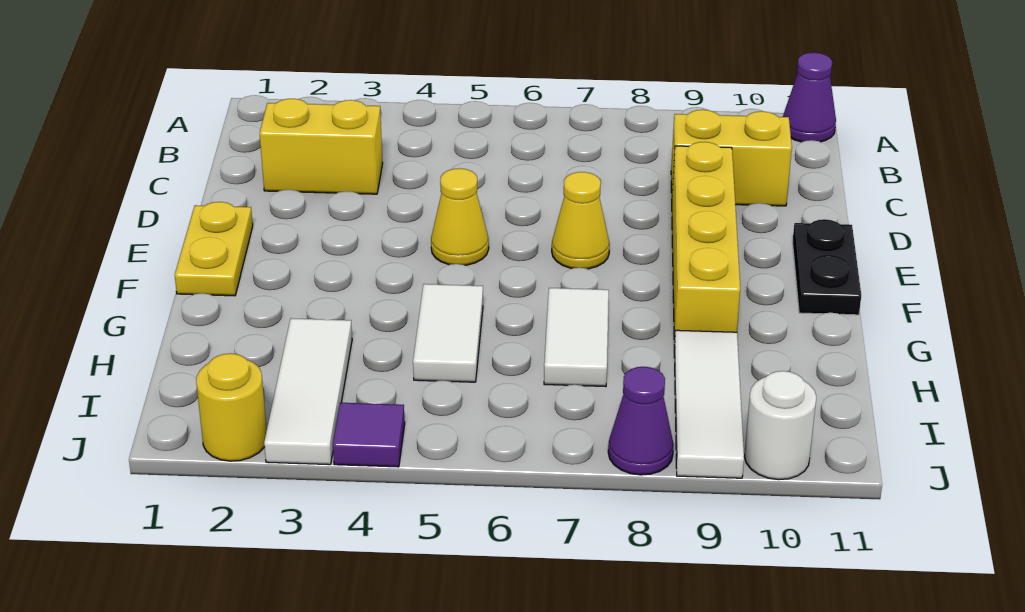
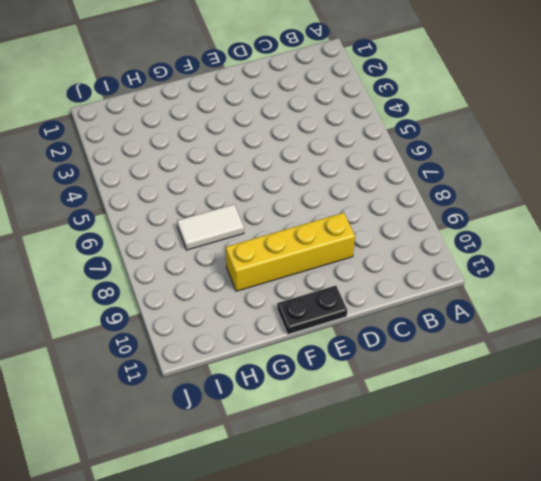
none -> purple 1x1 cone [783,52,836,142]
none -> yellow 1x2 brick [260,99,383,194]
none -> yellow 1x2 brick [671,110,792,206]

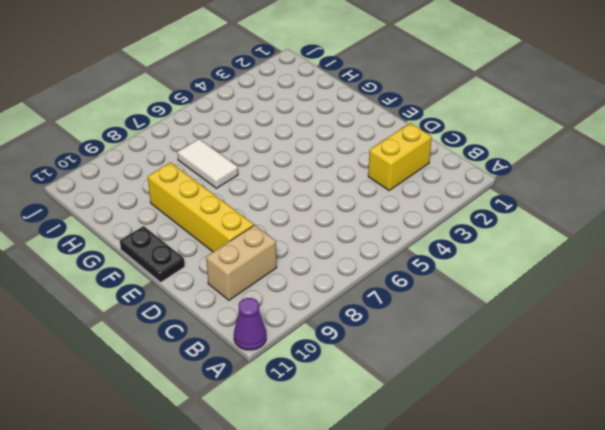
tan 1x2 brick [206,225,277,300] -> yellow 1x2 brick [671,110,792,206]
none -> yellow 1x2 plate [175,202,253,296]
none -> yellow 1x1 cone [431,168,489,265]
none -> yellow 1x1 cone [552,172,610,269]

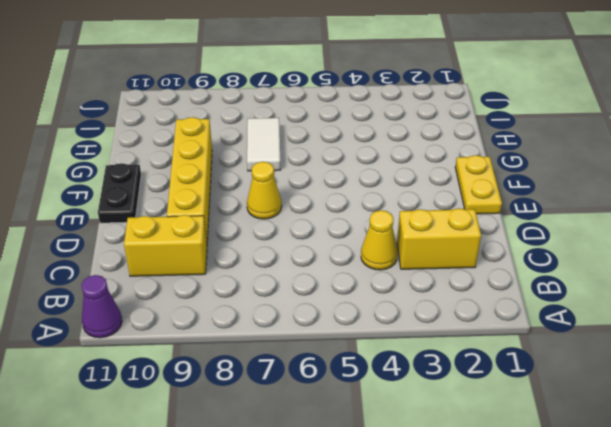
yellow 1x1 cone [361,210,397,270] -> yellow 1x1 cone moved to [431,168,489,265]
none -> white 1x2 tile [413,284,483,382]
none -> white 1x3 tile [264,318,352,465]
none -> white 1x3 tile [674,330,744,478]

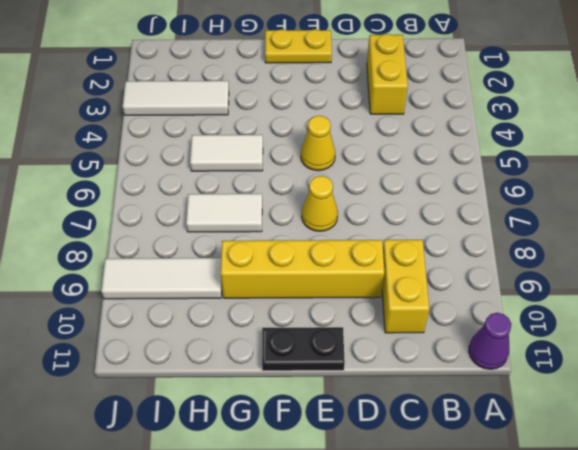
none -> yellow 1x1 round brick [196,354,267,461]
none -> purple 1x1 tile [333,403,405,467]
none -> purple 1x1 cone [608,367,674,475]

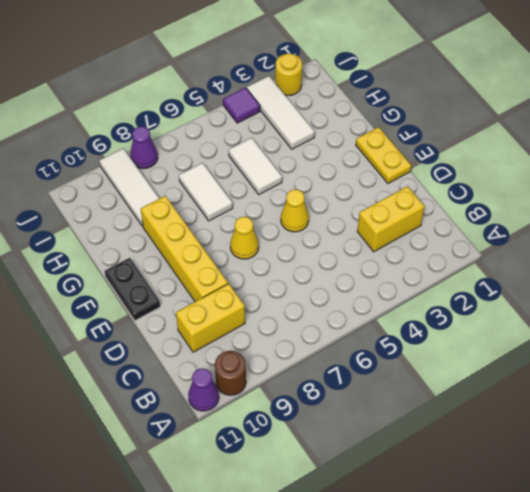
brown 1x1 round brick [215,351,246,395] -> none
none -> white 1x1 round brick [744,371,816,480]

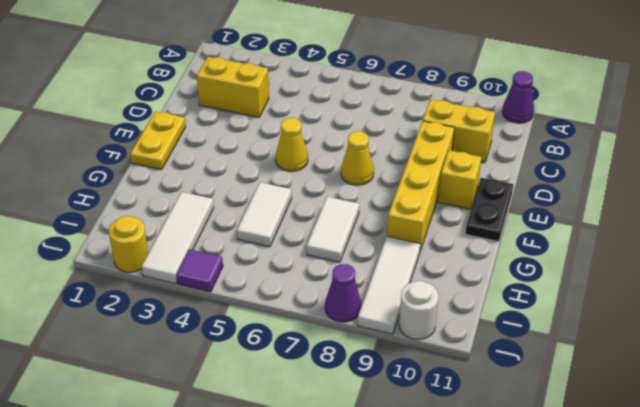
yellow 1x1 brick [438,150,481,209] -> none

